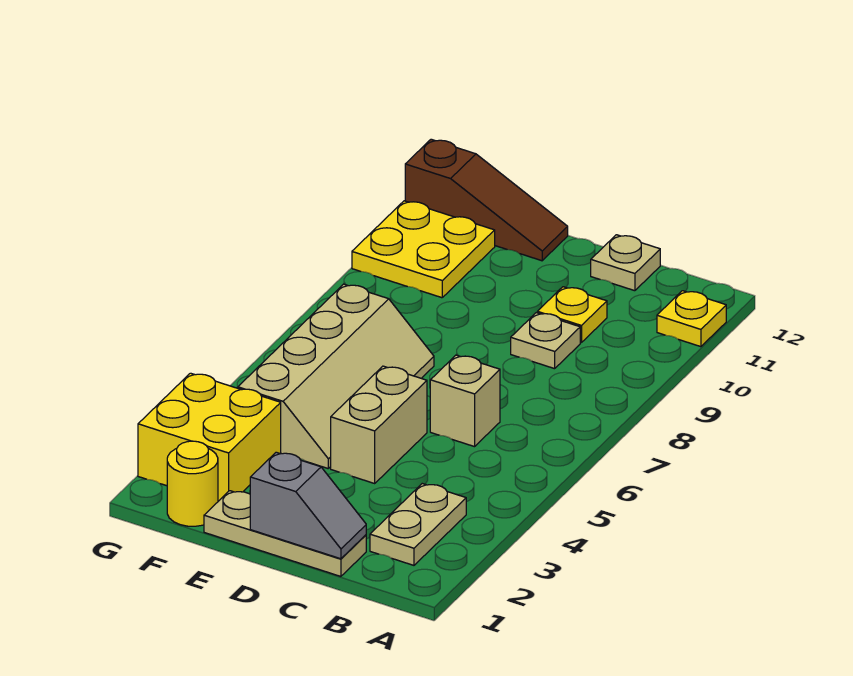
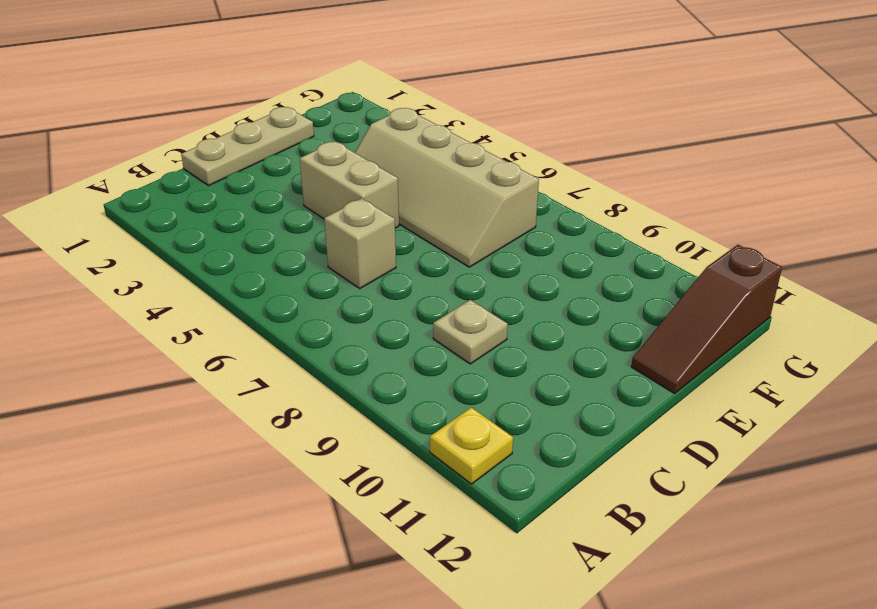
none -> tan 1x2 plate [370,484,466,565]
none -> yellow 1x1 plate [537,287,607,343]
none -> tan 1x1 plate [591,235,660,291]

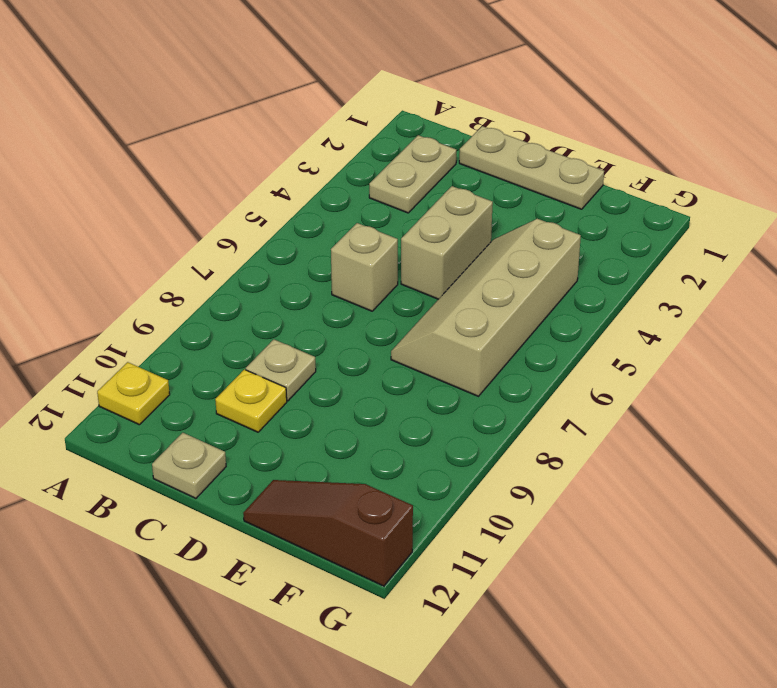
none -> yellow 1x1 round brick [167,441,218,526]
none -> yellow 2x2 brick [138,373,281,501]
none -> yellow 2x2 plate [352,201,495,298]

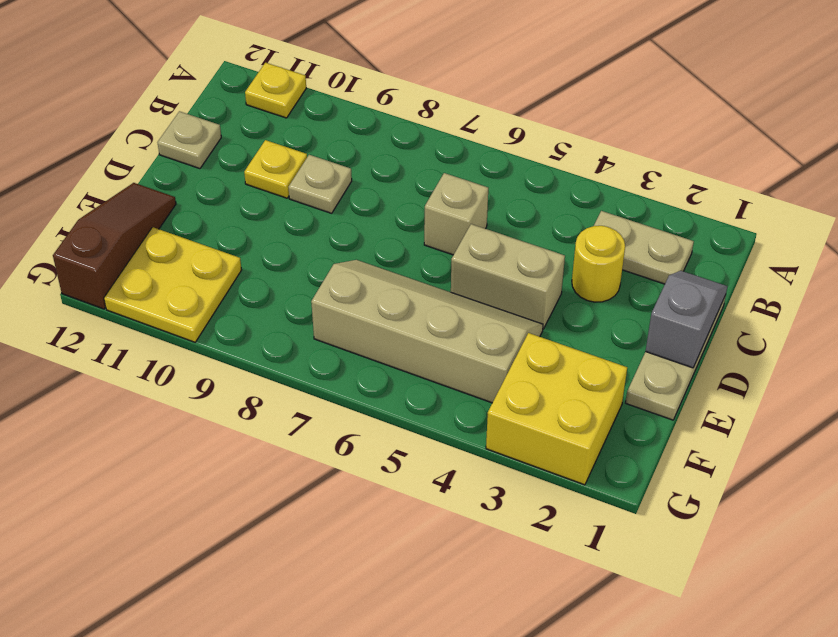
yellow 1x1 round brick [572,226,625,302] -> yellow 1x1 round brick moved to [167,441,218,526]

